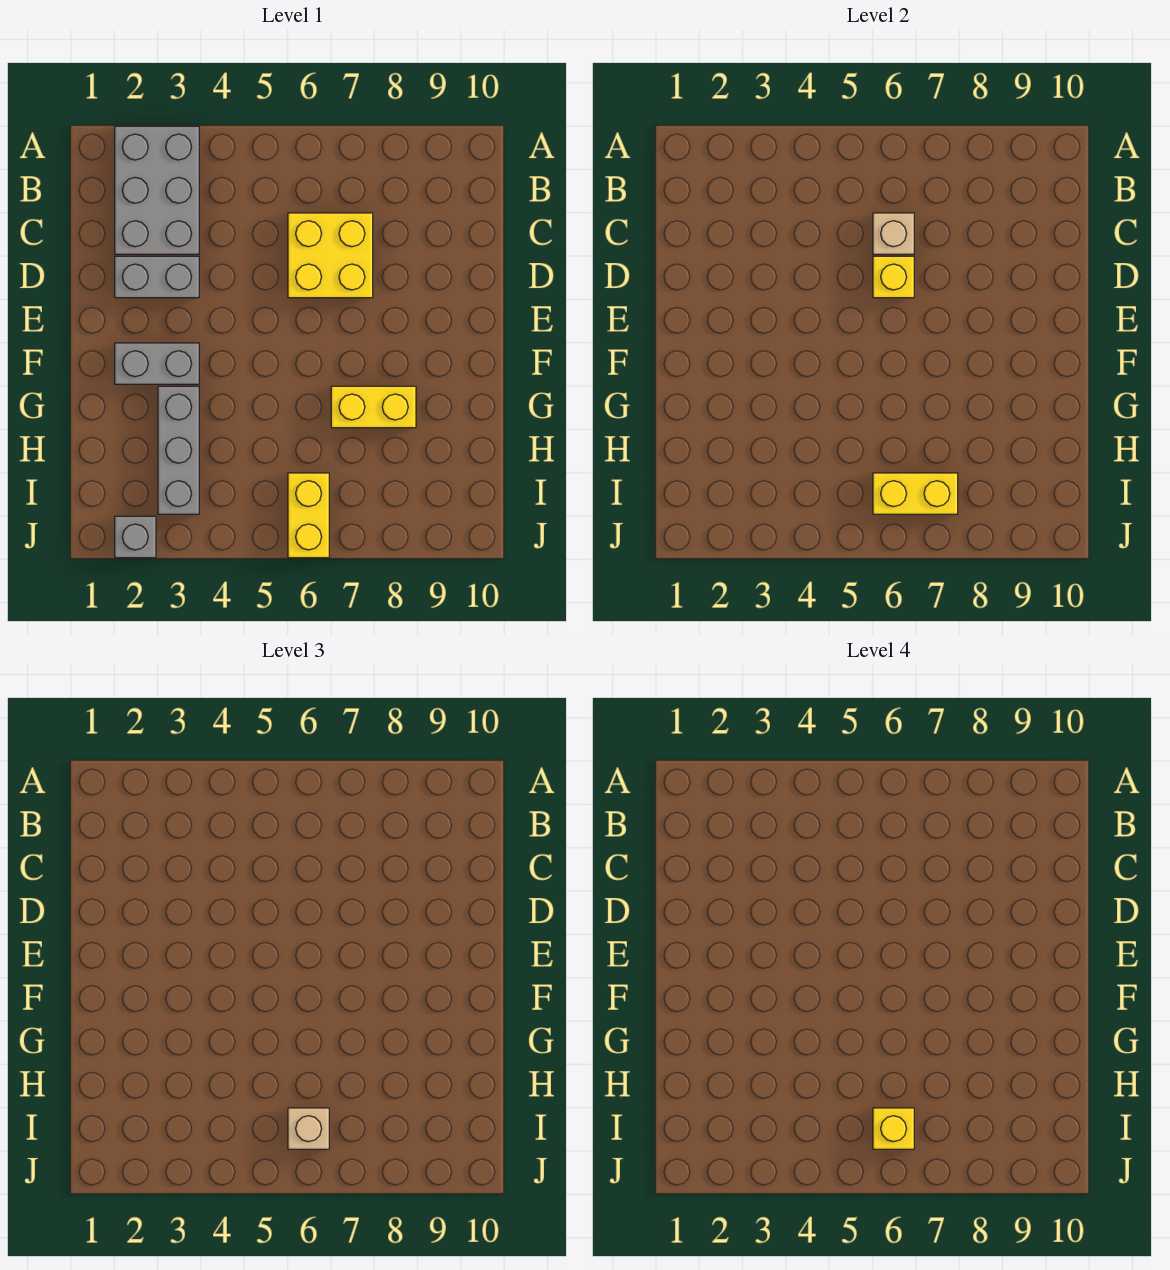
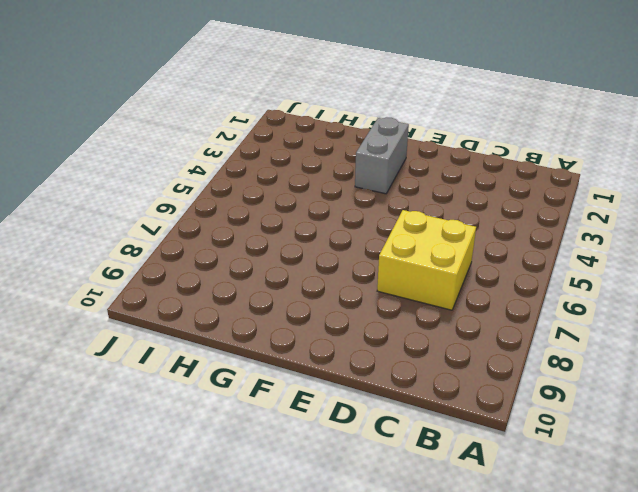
none -> grey 2x3 brick [115,126,199,254]
none -> grey 1x2 brick [115,256,199,298]
none -> grey 1x3 brick [158,386,199,514]

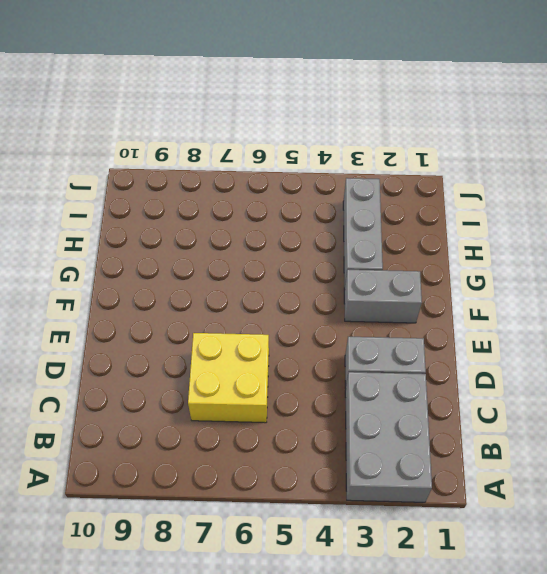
none -> yellow 1x2 brick [331,386,416,428]
none -> yellow 1x2 brick [288,473,329,558]
none -> grey 1x1 brick [115,516,156,558]

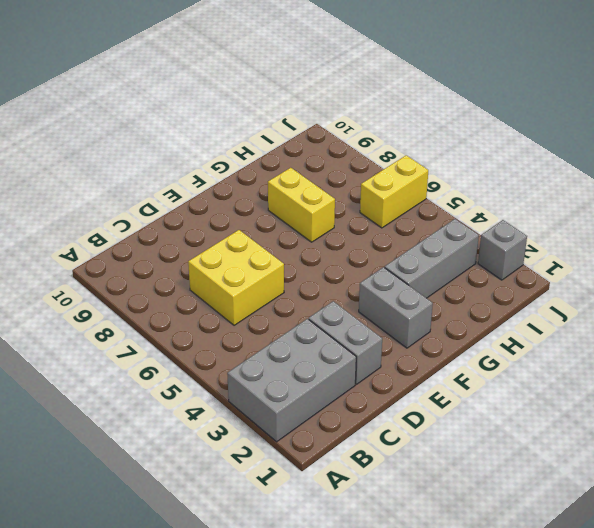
none -> tan 1x1 brick [873,213,914,254]
none -> yellow 1x1 brick [873,256,914,298]
none -> yellow 1x2 brick [873,473,958,514]

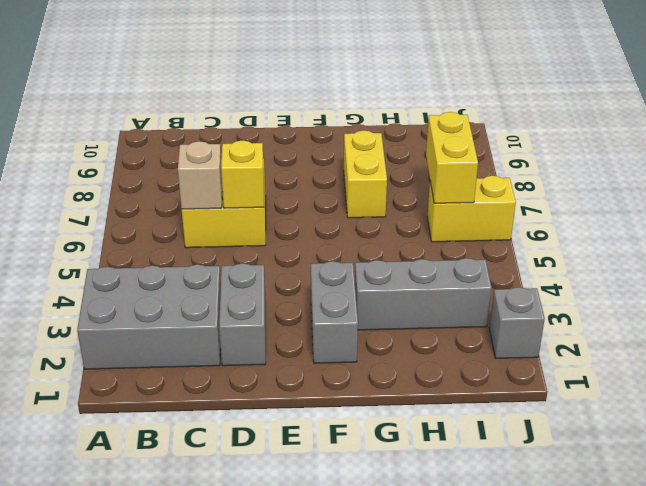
none -> tan 1x1 brick [288,1108,329,1149]
none -> yellow 1x1 brick [873,1108,914,1149]

